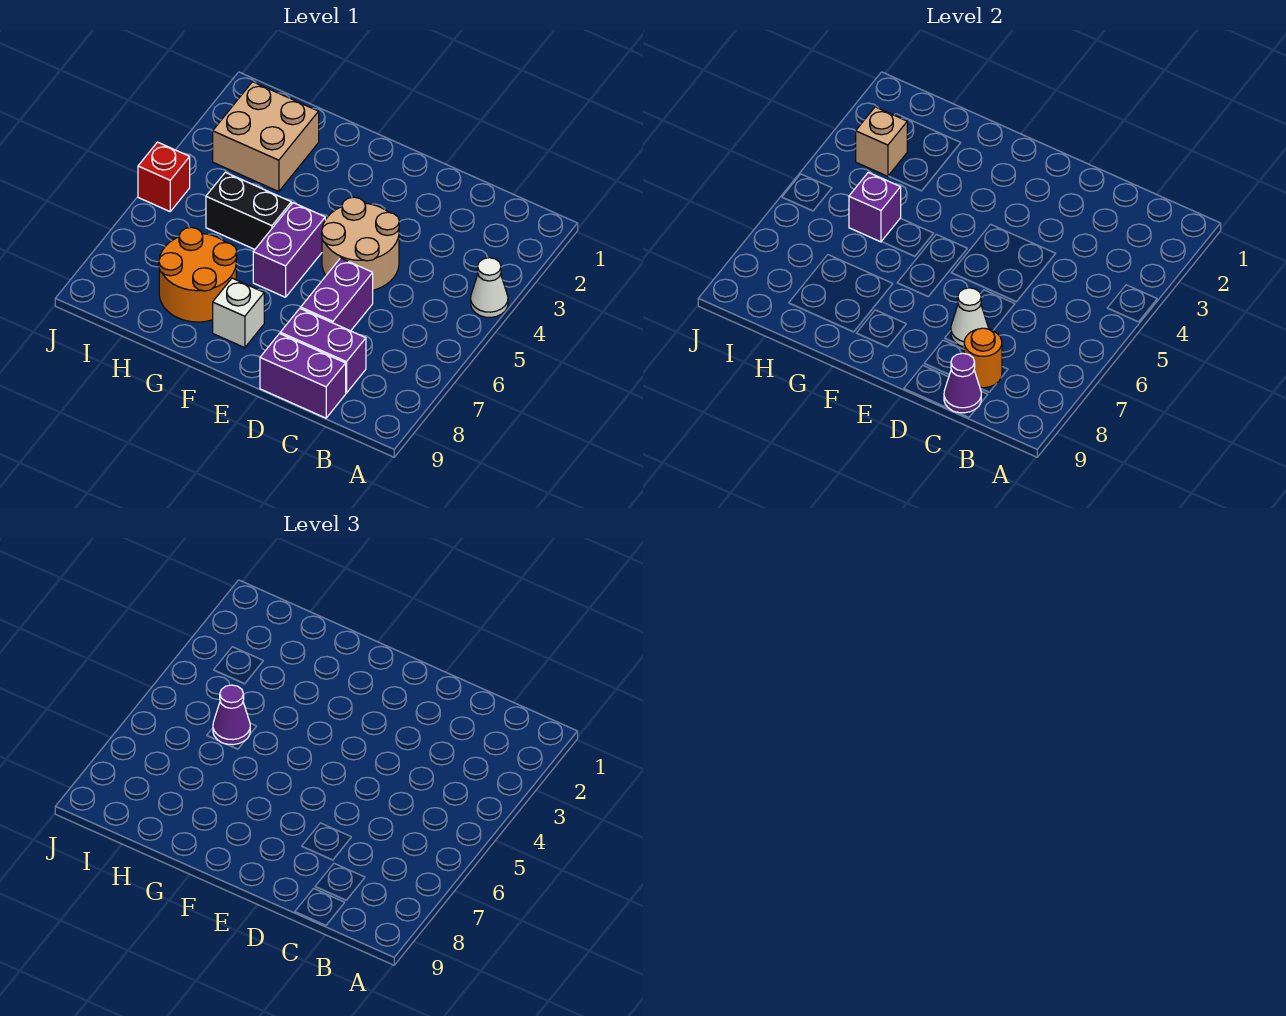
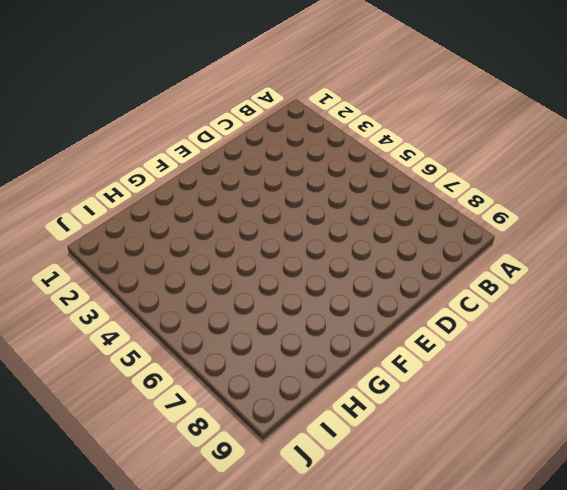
none -> white 1x1 cone [471,258,508,317]
none -> purple 1x2 brick [280,308,366,393]
none -> purple 1x2 brick [260,334,346,418]

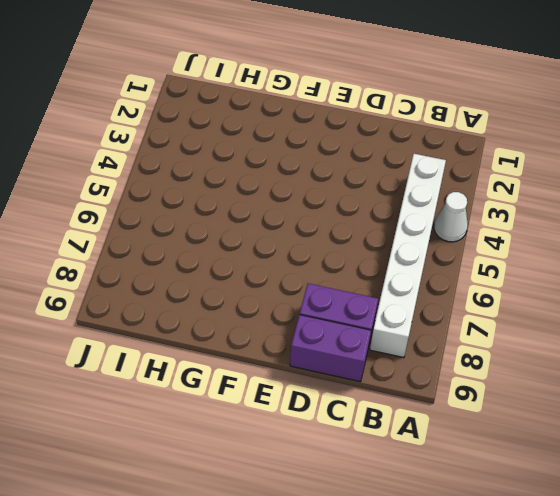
white 1x6 brick [370,154,446,358] -> none
none -> tan 2x2 round brick [322,197,399,290]
none -> purple 1x2 brick [301,258,373,331]
none -> purple 1x2 brick [253,203,325,297]

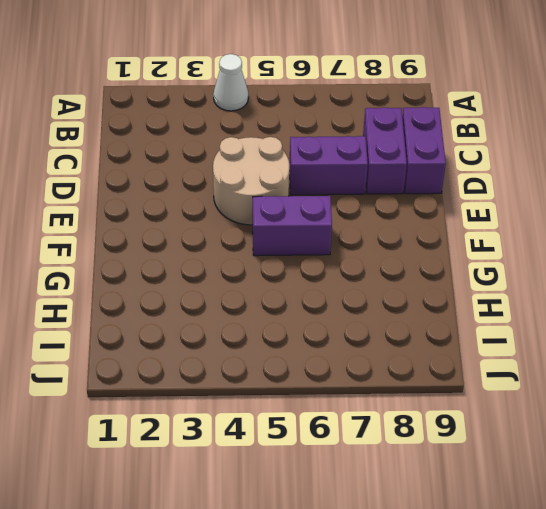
none -> white 1x1 brick [213,278,264,348]
none -> black 1x2 brick [206,172,291,249]
none -> orange 2x2 round brick [159,227,237,322]

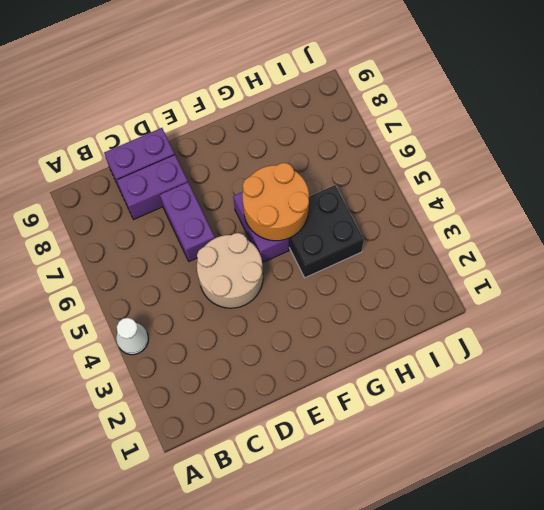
orange 2x2 round brick [242,163,309,241] -> orange 2x2 round brick moved to [159,227,237,322]
black 2x2 brick [289,185,364,278] -> black 1x2 brick [206,172,291,249]
none -> white 1x1 brick [213,278,264,348]
none -> tan 2x2 brick [213,82,319,192]
none -> red 1x1 brick [138,142,190,211]

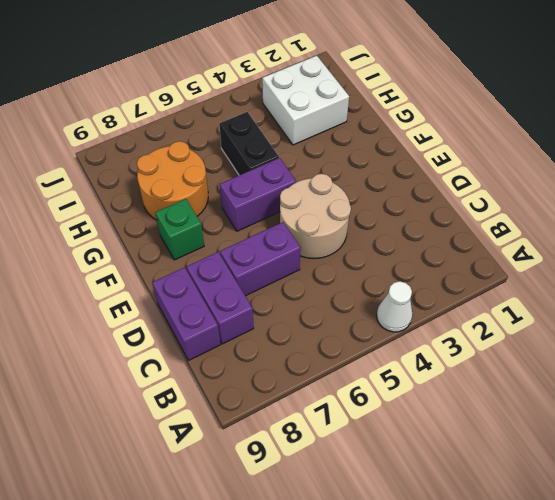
green 1x1 brick [155,199,204,260] -> white 1x1 brick [213,278,264,348]
white 2x2 brick [262,56,349,145] -> tan 2x2 brick [213,82,319,192]
none -> red 1x1 brick [138,142,190,211]
none -> orange 1x1 round brick [964,328,1002,388]
none -> purple 1x1 cone [944,353,981,413]

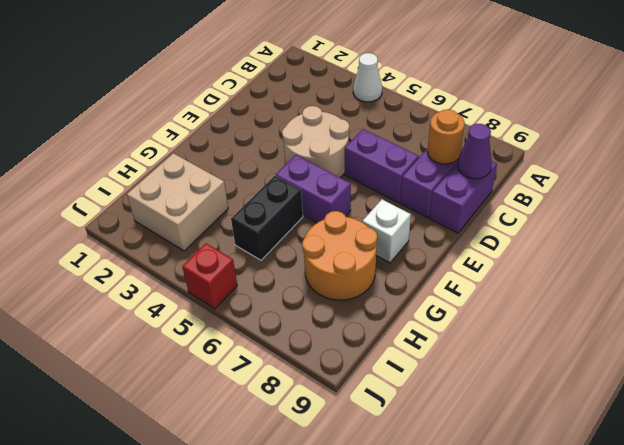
none -> white 1x1 cone [951,288,988,347]
none -> purple 1x1 brick [849,172,901,242]
none -> tan 1x1 brick [856,107,907,176]

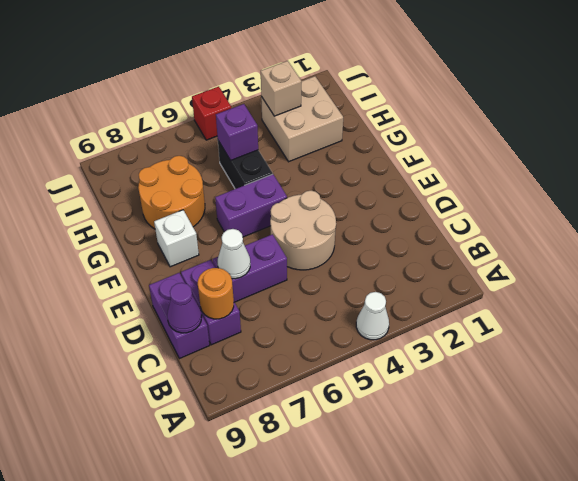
none -> purple 1x1 cone [213,685,250,745]

